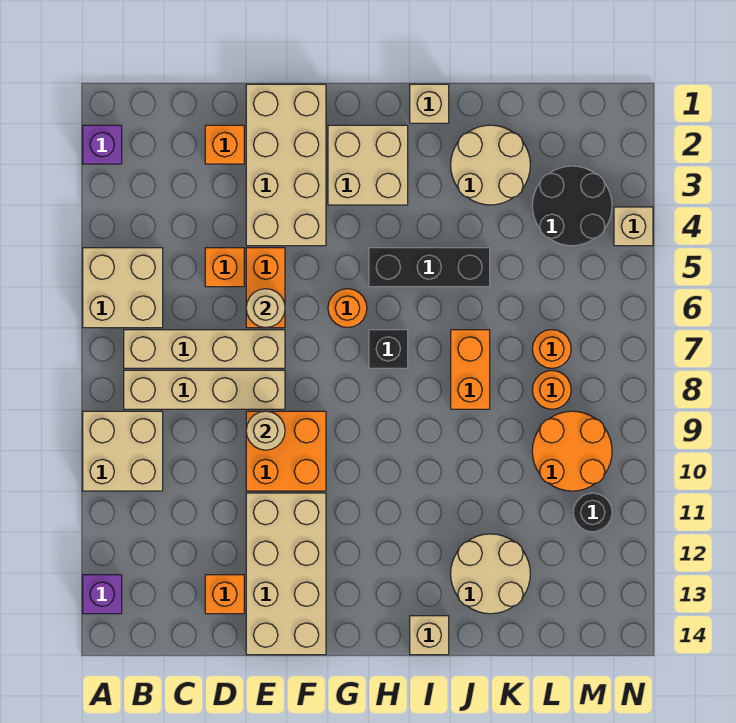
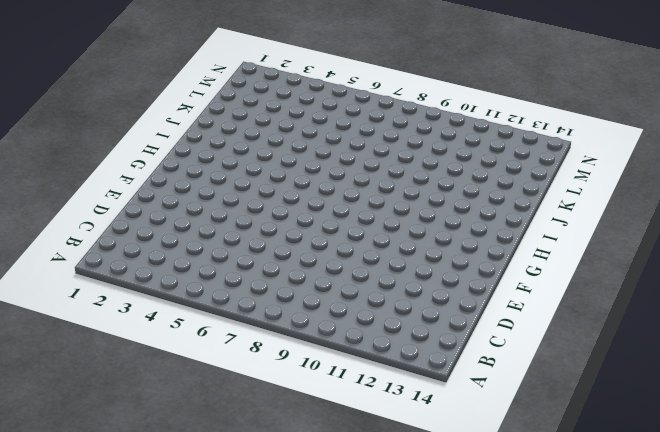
none -> purple 1x1 brick [83,125,122,164]
none -> tan 2x2 brick [83,248,163,328]
none -> tan 2x2 brick [83,411,163,491]
none -> purple 1x1 brick [83,575,122,614]

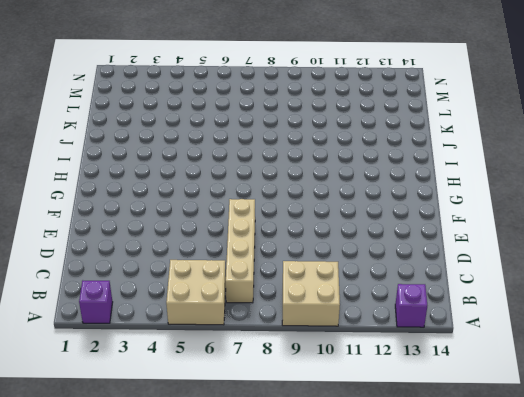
none -> tan 1x4 brick [124,370,285,409]
none -> orange 1x1 brick [205,125,244,164]
none -> orange 1x1 brick [205,248,244,287]
none -> orange 1x1 brick [205,575,244,614]

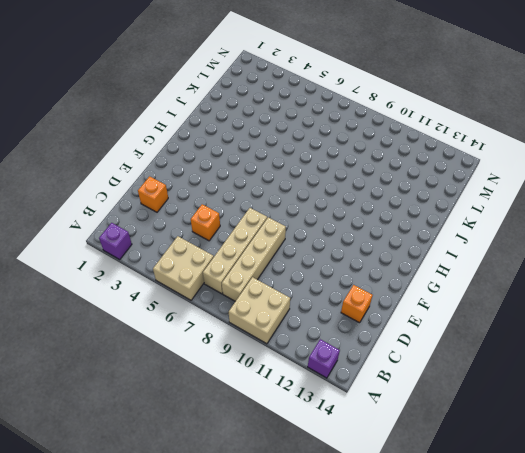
none -> tan 2x4 brick [246,84,326,246]
none -> orange 1x2 brick [246,248,285,328]
none -> orange 2x2 brick [246,411,326,491]
none -> tan 2x4 brick [246,493,326,655]

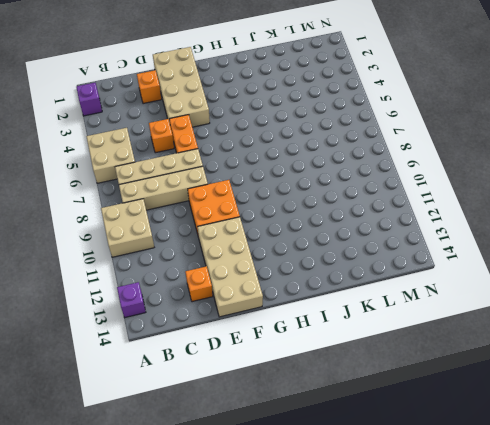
none -> tan 2x2 brick [328,125,408,205]
none -> orange 1x1 round brick [328,289,367,328]
none -> black 1x3 brick [369,248,490,287]
none -> black 1x1 brick [369,330,408,368]

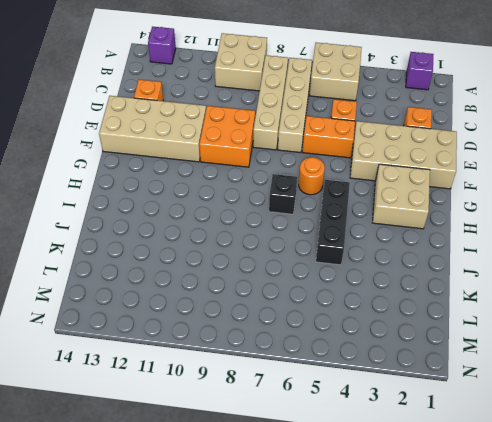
none -> tan 1x1 brick [410,84,449,123]
none -> tan 1x1 brick [410,616,449,655]
none -> tan 2x2 round brick [451,125,530,205]
none -> orange 1x2 brick [451,330,490,409]

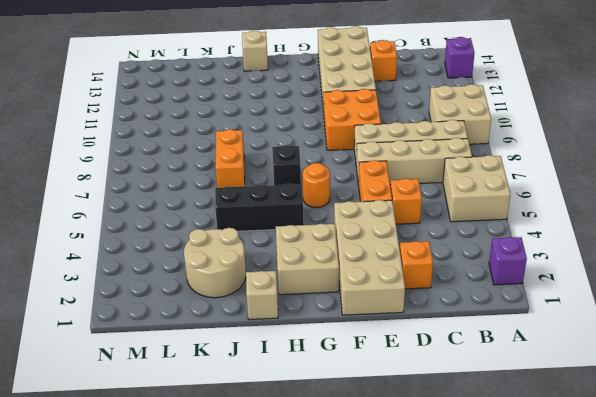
none -> tan 2x2 round brick [451,534,530,614]
none -> black 2x2 round brick [532,166,612,246]
none -> orange 1x1 round brick [532,330,571,368]
none -> orange 1x1 round brick [532,370,571,409]

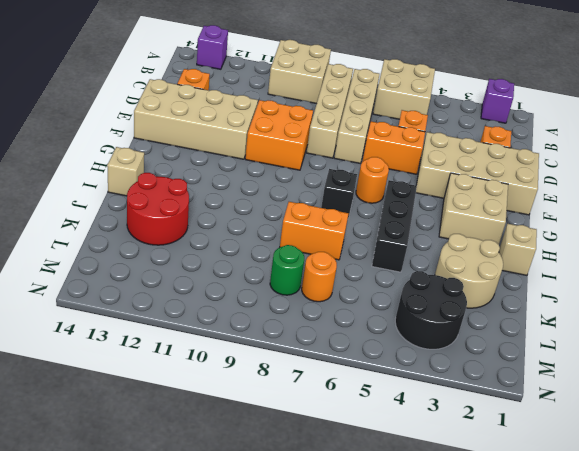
red 2x2 round brick [127,173,189,245] -> tan 2x2 round brick [451,534,530,614]
green 1x1 round brick [270,245,304,295] -> orange 1x1 round brick [532,370,571,409]
none -> orange 2x2 round brick [532,411,612,491]
none -> black 1x1 round brick [573,493,612,532]
none -> tan 1x1 brick [614,207,653,246]
none -> tan 1x1 round brick [246,289,285,328]

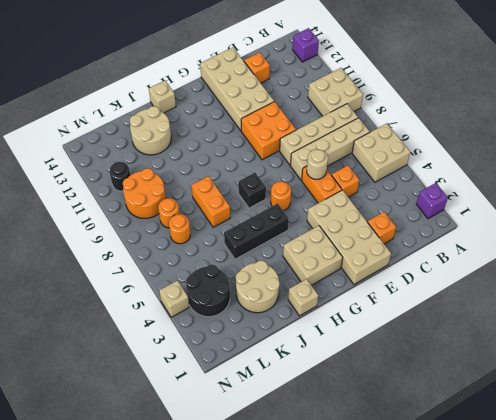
none -> tan 1x1 round brick [246,411,285,450]

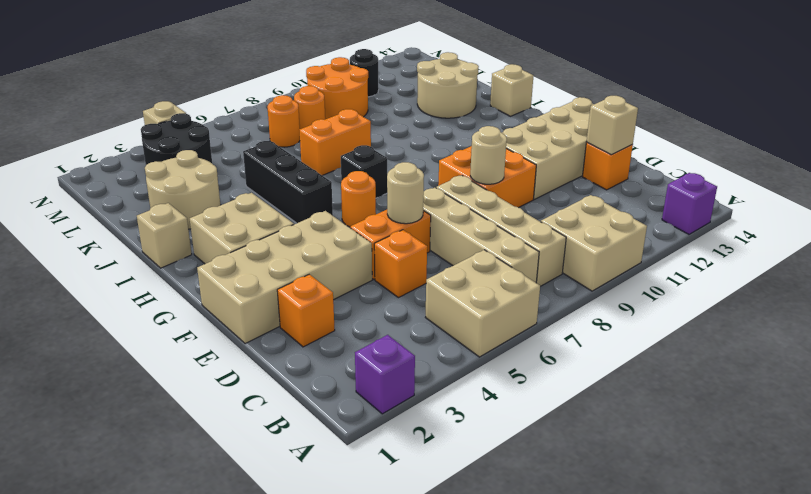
tan 1x1 brick [587,96,638,155] -> none

